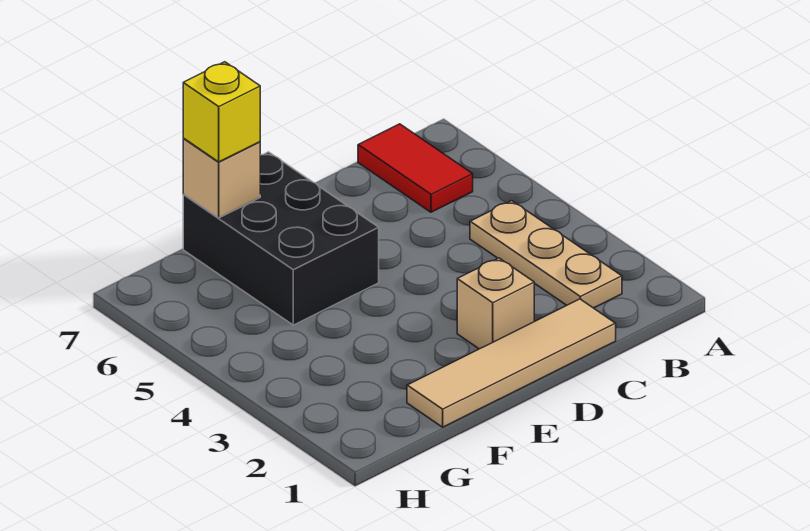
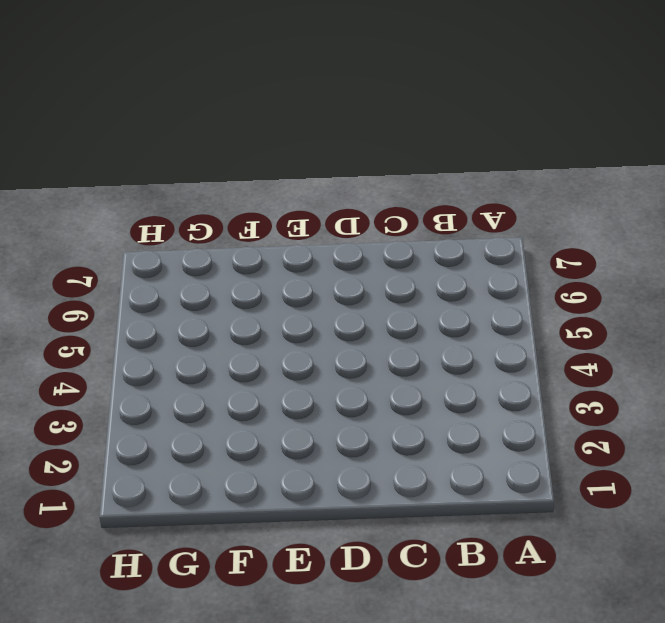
none -> tan 1x3 plate [470,201,622,308]
none -> red 1x2 tile [358,124,473,212]

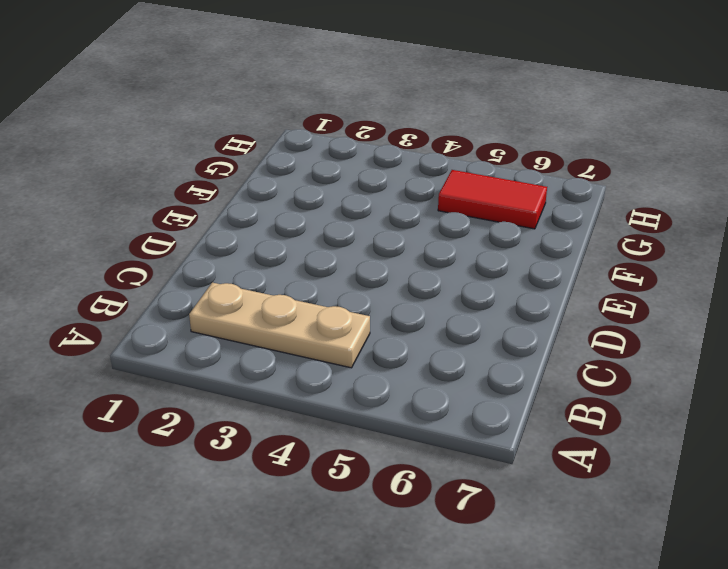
red 1x2 tile [438,170,547,229] -> red 1x2 tile moved to [358,124,473,212]
none -> tan 1x4 tile [407,299,616,427]
none -> tan 1x1 brick [457,258,534,349]

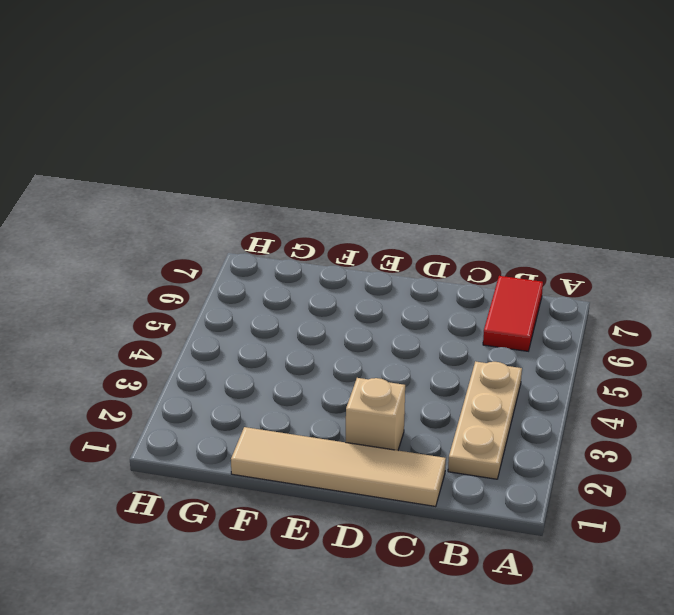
none -> black 2x3 brick [183,152,379,325]
none -> tan 1x1 brick [183,139,260,218]

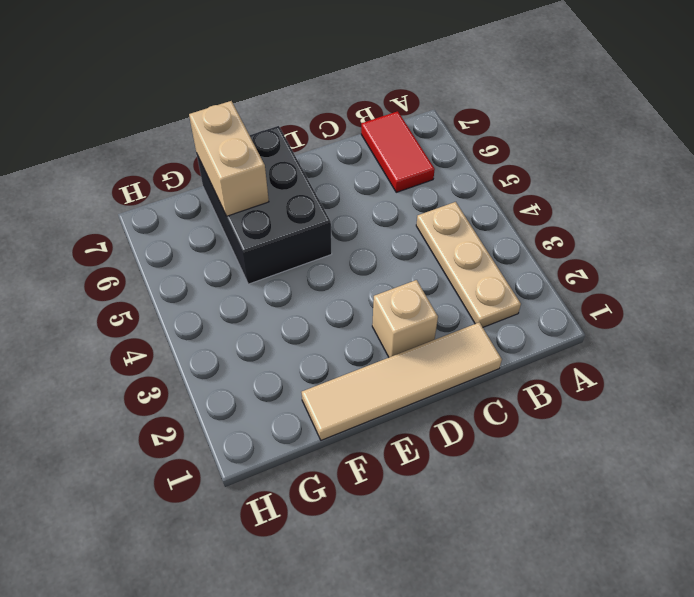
tan 1x2 brick [189,101,269,216] -> tan 1x1 brick [183,139,260,218]
none -> yellow 1x1 brick [183,62,260,162]

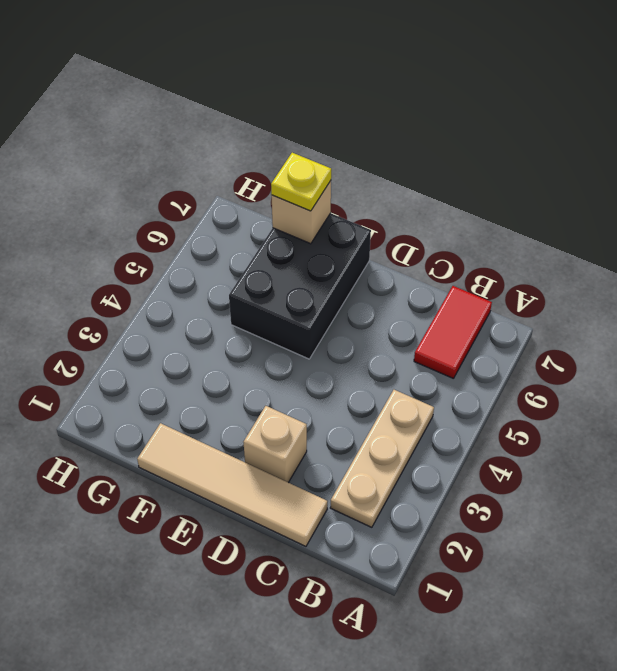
yellow 1x1 plate [271,153,331,211] -> yellow 1x1 brick [183,62,260,162]

